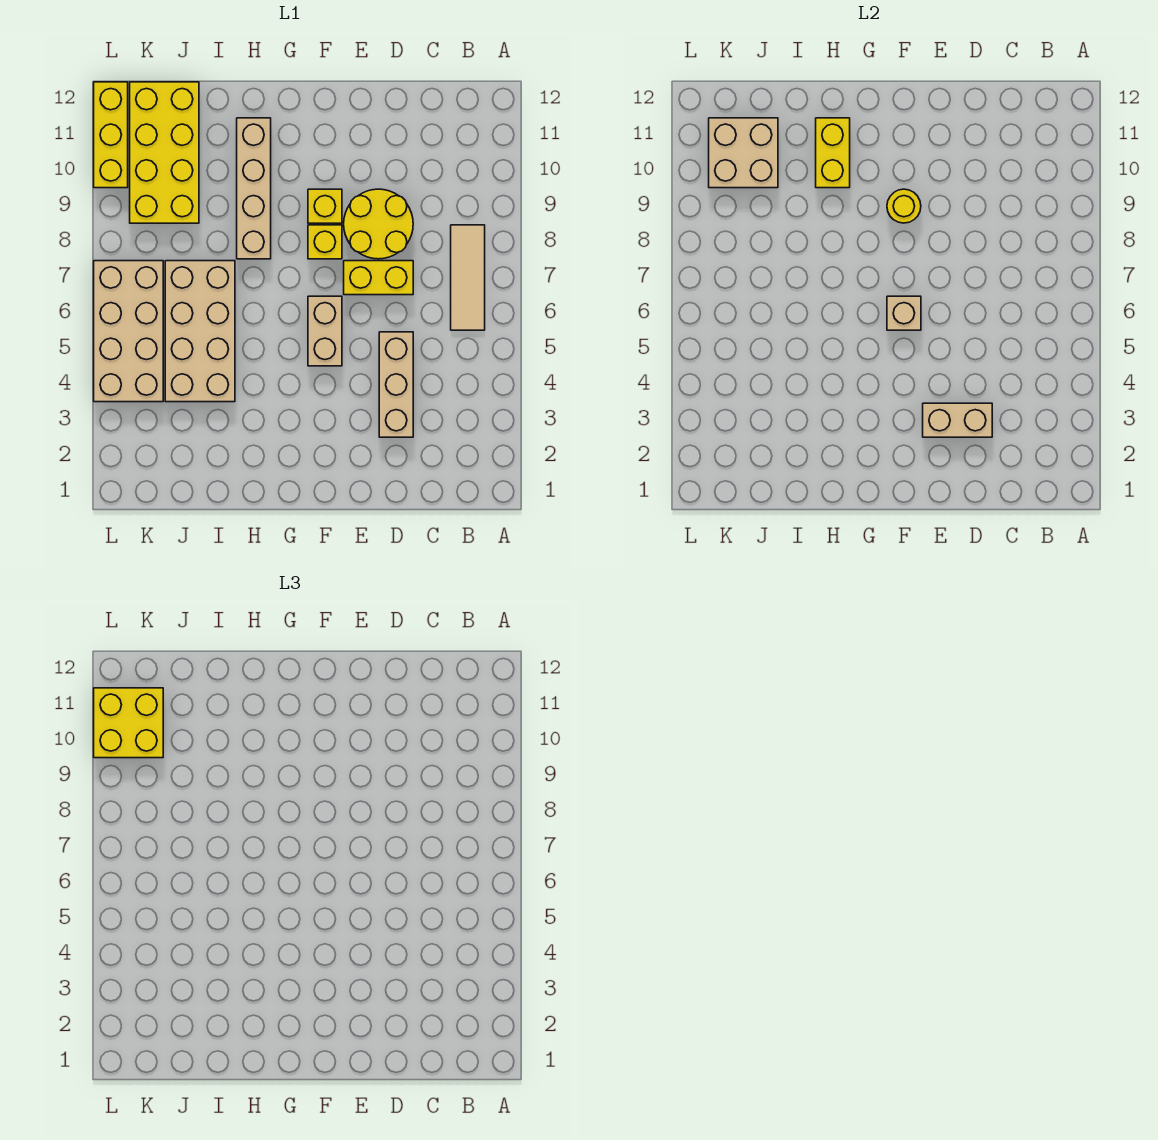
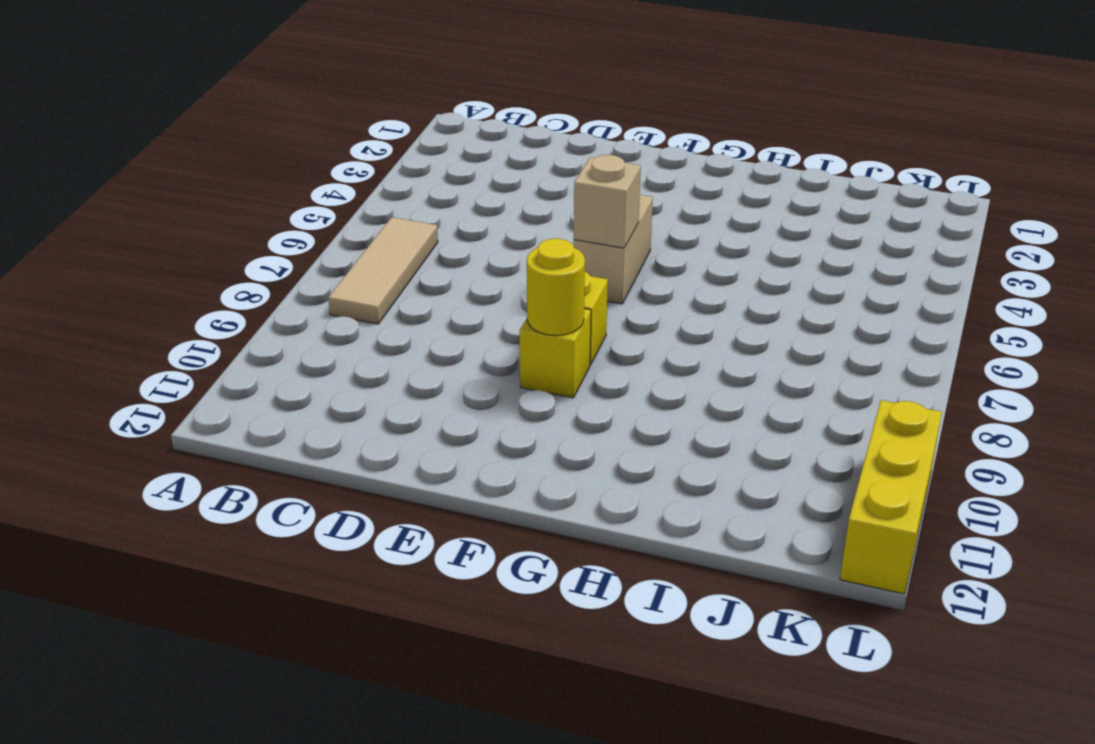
none -> tan 1x3 brick [379,332,413,437]
none -> yellow 1x2 brick [344,261,413,295]
none -> yellow 2x2 round brick [344,189,413,259]

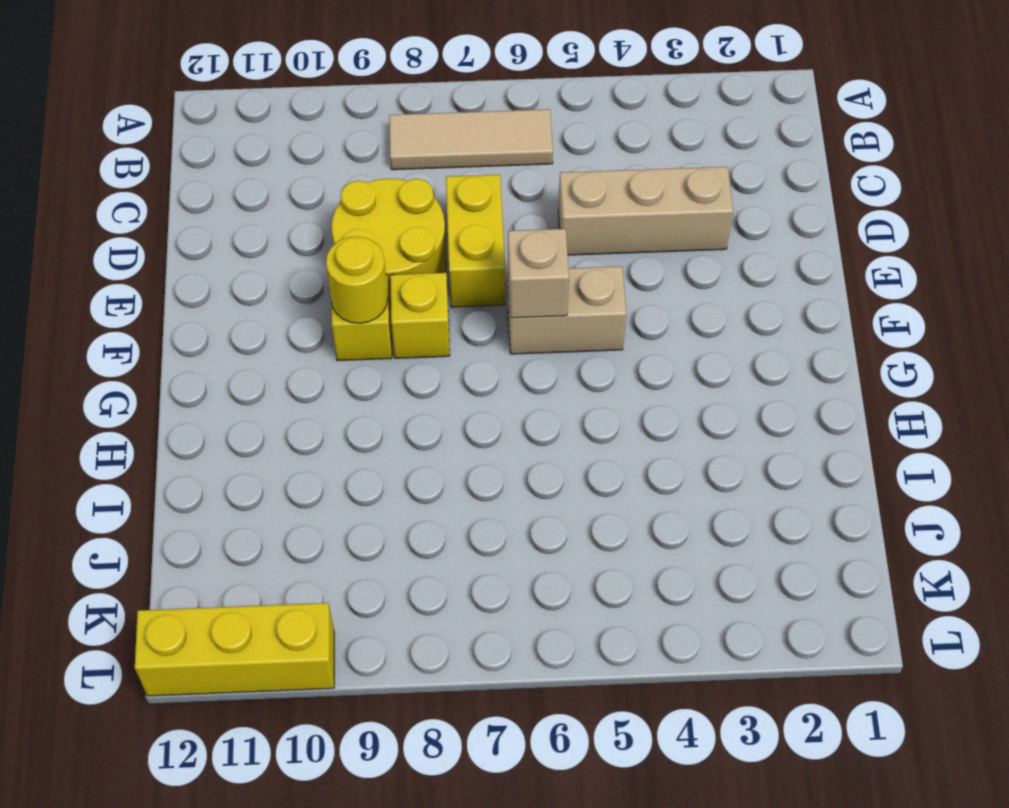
none -> tan 1x4 brick [237,118,271,259]
none -> tan 2x4 brick [165,261,235,402]
none -> yellow 2x4 brick [130,82,199,223]

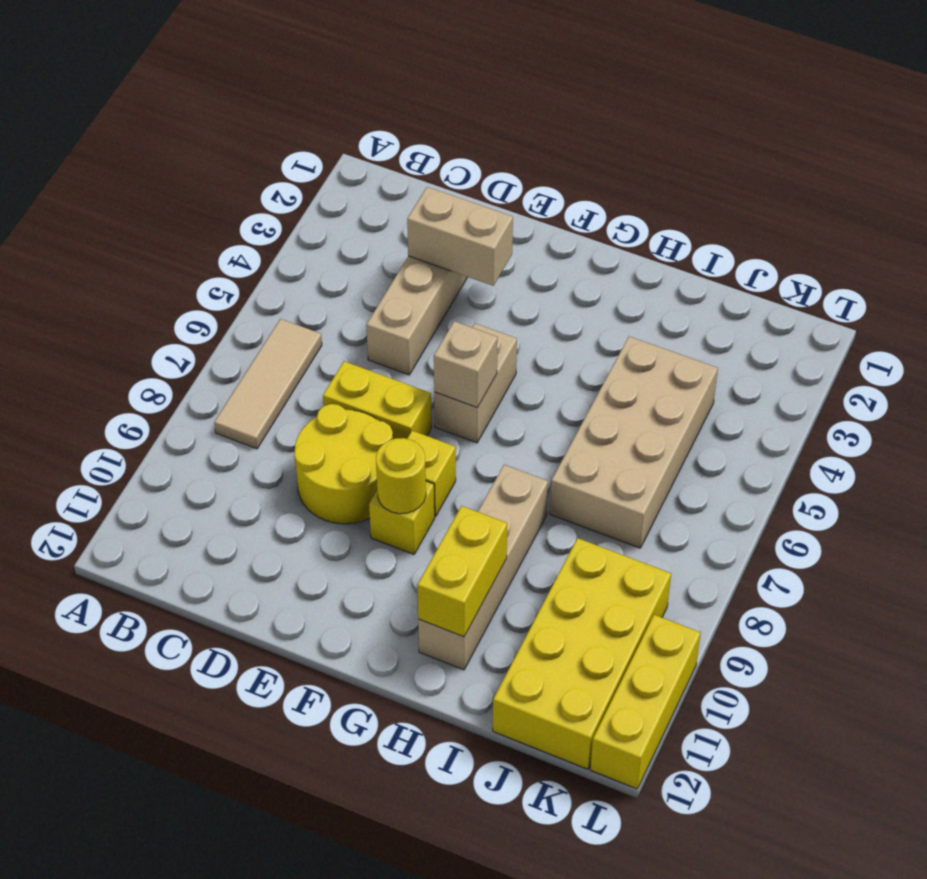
none -> tan 2x4 brick [94,261,163,402]
none -> tan 2x2 brick [709,118,778,188]
none -> yellow 2x2 brick [94,688,163,758]

